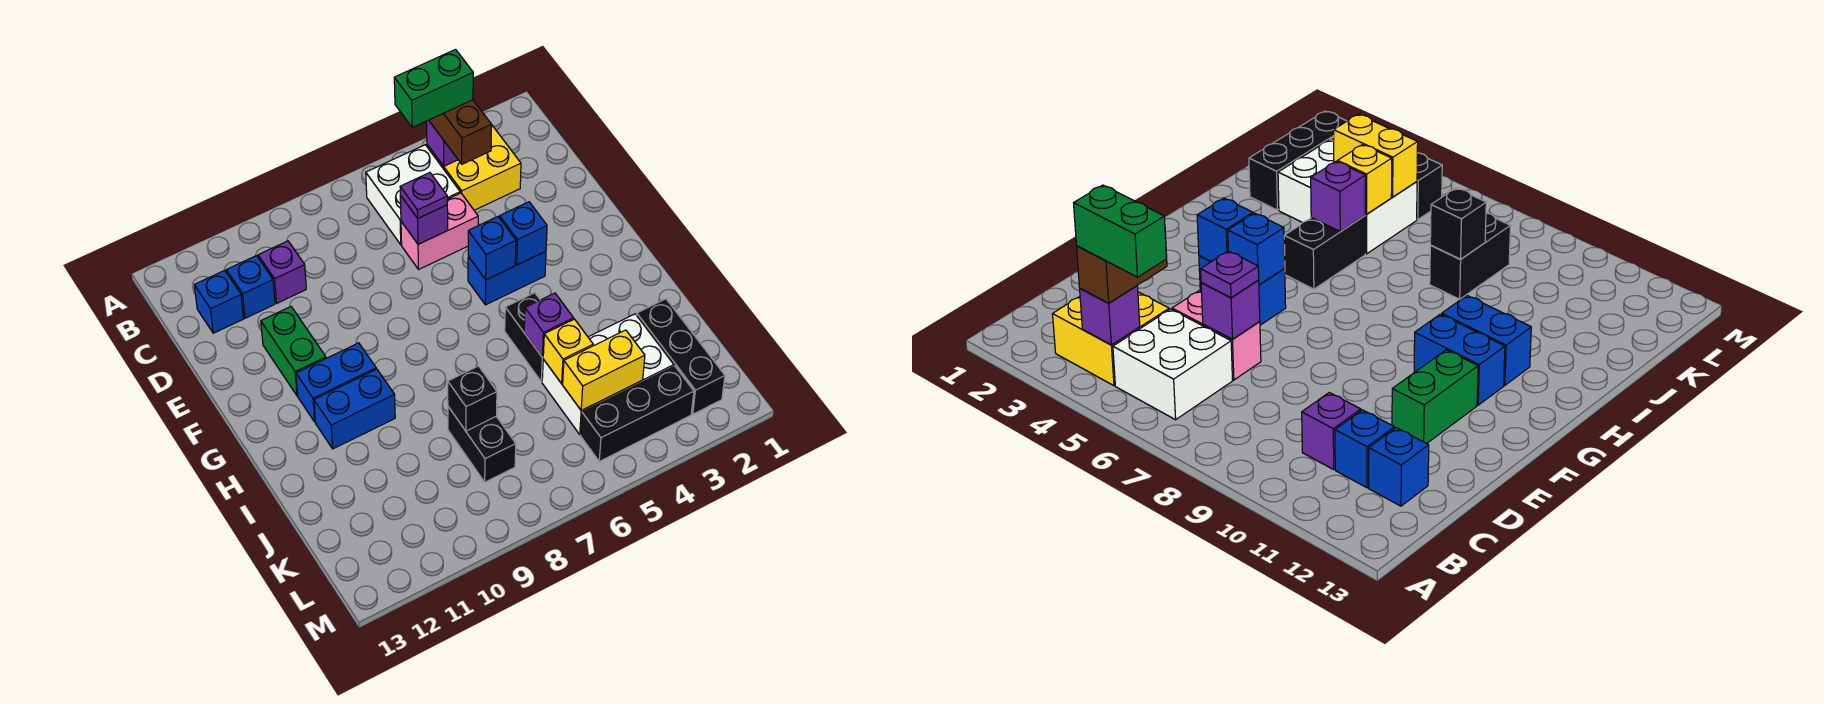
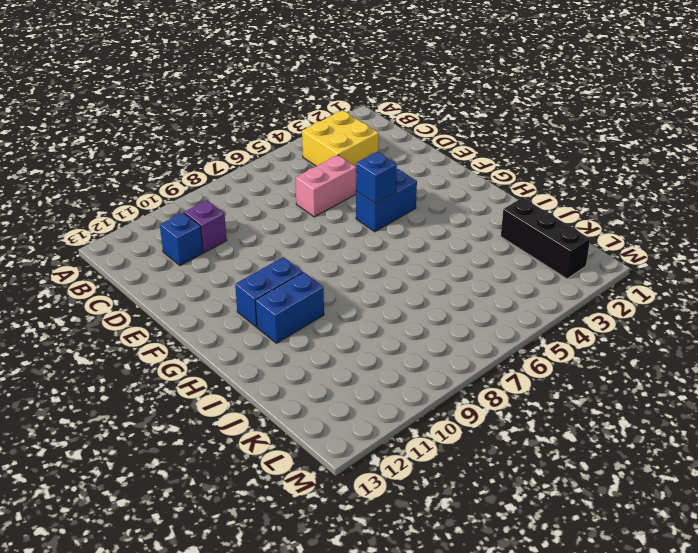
none -> white 2x2 brick [366,145,460,245]
none -> blue 1x1 brick [194,270,243,333]
none -> green 1x2 brick [261,307,326,396]

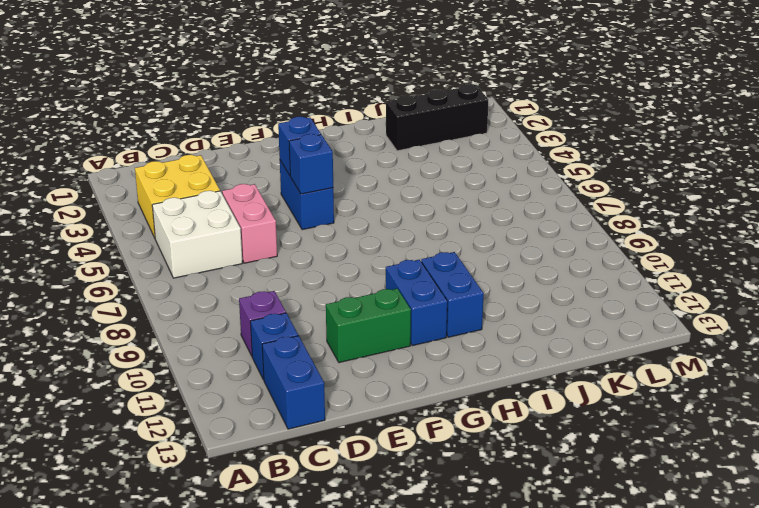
blue 1x2 brick [262,336,325,429] -> blue 1x1 brick [194,270,243,333]
none -> black 1x2 brick [505,293,543,382]
none -> white 2x3 brick [542,314,674,434]
none -> black 1x2 brick [448,407,516,482]

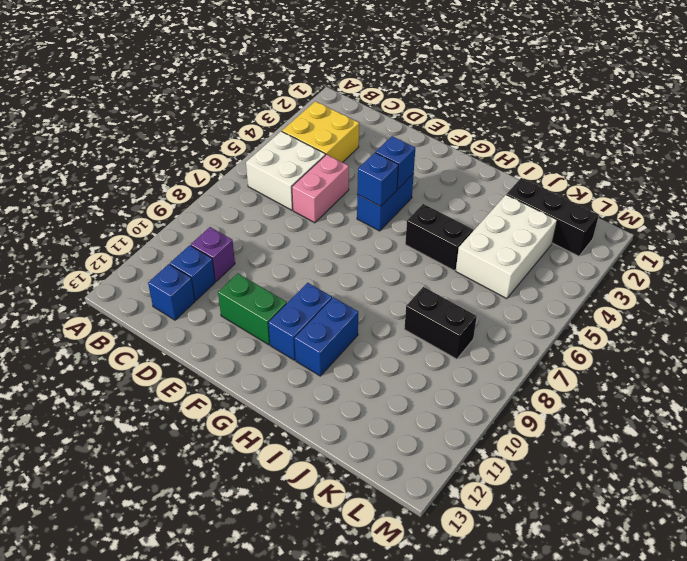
none -> black 1x3 brick [581,366,694,461]
none -> purple 1x1 brick [427,120,458,166]
none -> purple 1x1 brick [400,195,448,244]

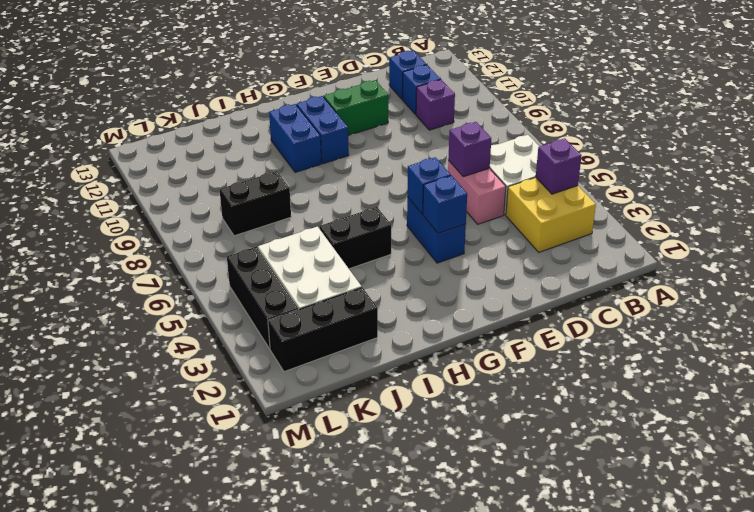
none -> purple 1x1 brick [524,293,574,357]
none -> yellow 1x1 brick [543,319,593,384]
none -> black 1x1 brick [448,366,497,431]

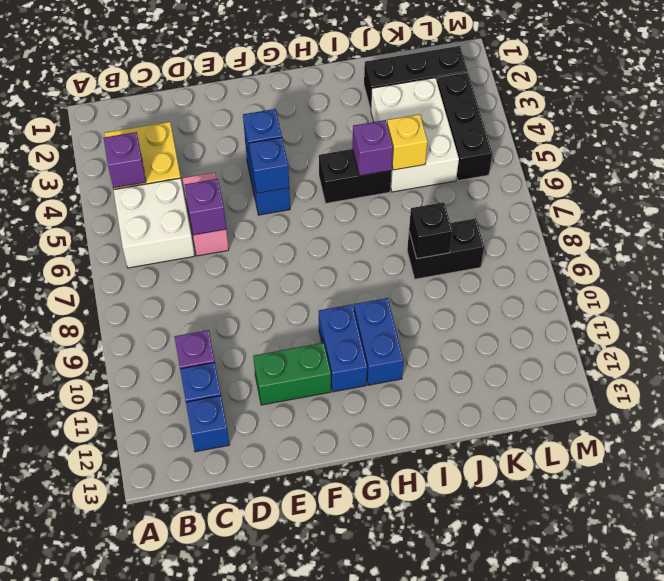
none -> yellow 1x2 brick [563,330,645,410]
none -> brown 1x2 brick [429,100,492,164]
none -> purple 1x1 plate [400,173,447,218]

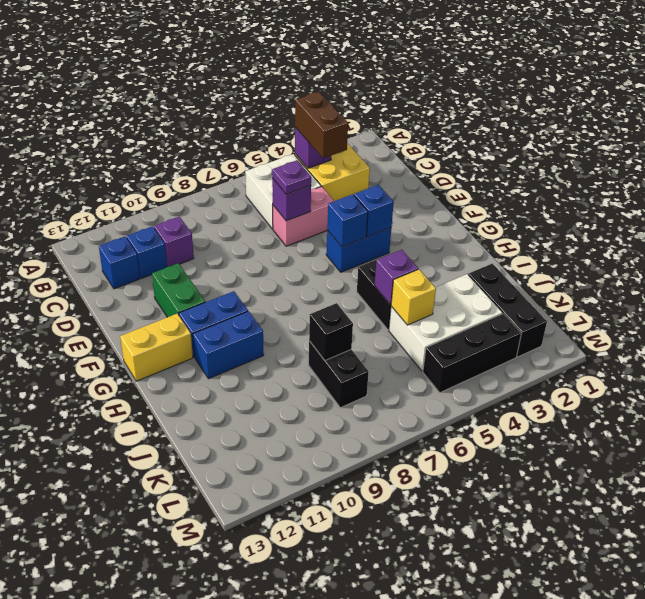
yellow 1x2 brick [120,314,193,381] -> yellow 1x2 brick moved to [563,330,645,410]
none -> green 1x2 brick [394,50,473,127]

